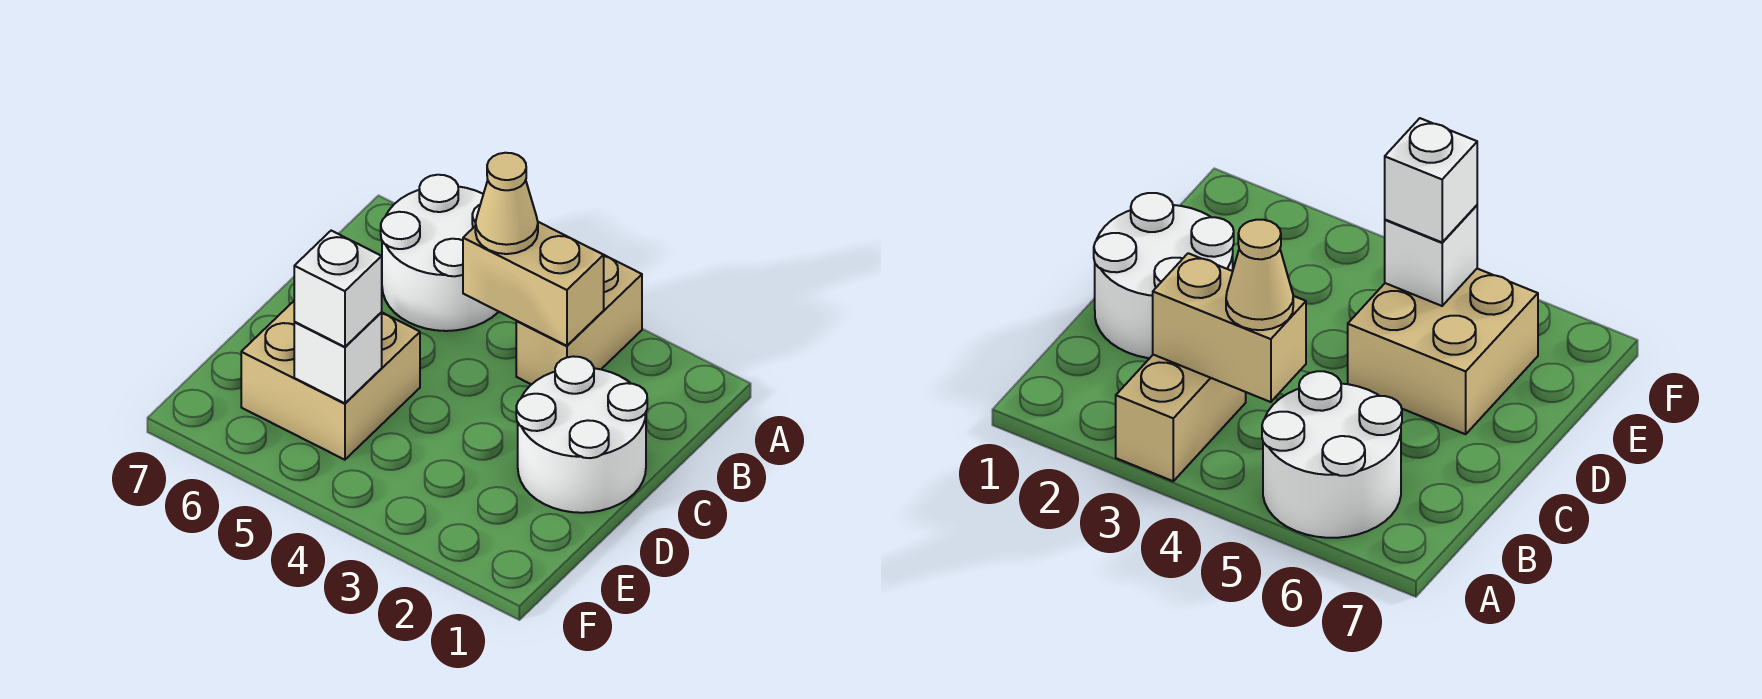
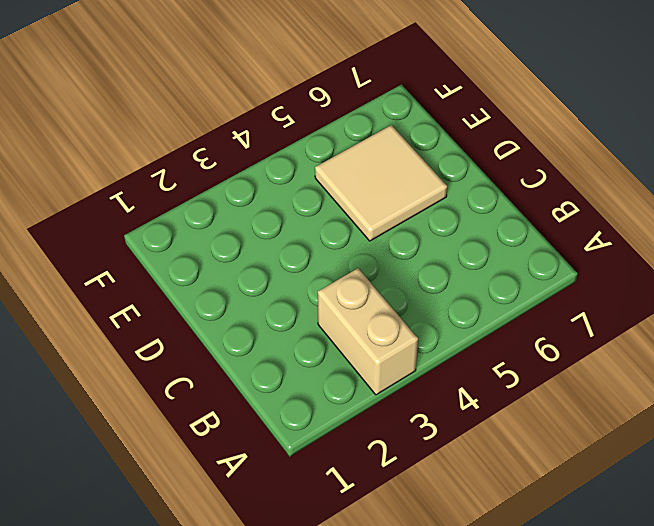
tan 2x2 tile [315,125,447,241] -> tan 2x2 brick [241,301,420,460]
none -> white 2x2 round brick [381,175,499,331]
none -> white 2x2 round brick [516,356,647,513]

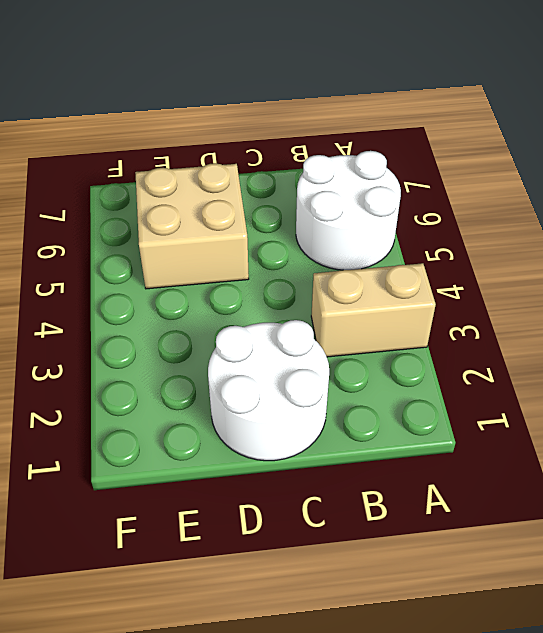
none -> tan 1x2 brick [463,222,604,346]
none -> white 1x1 brick [294,313,382,403]

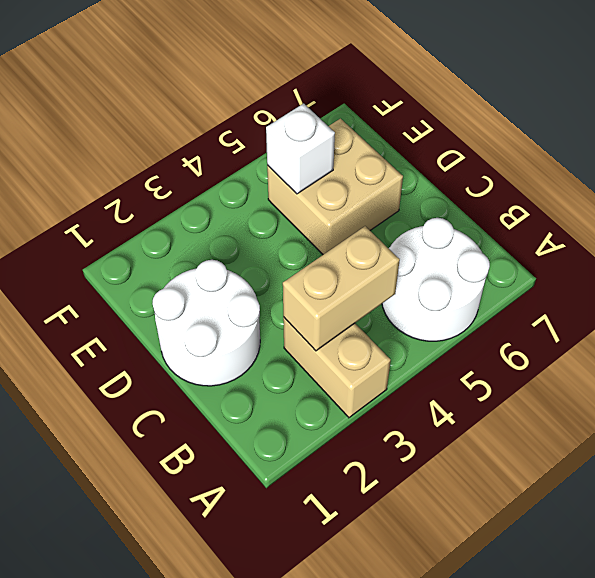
none -> tan 1x1 cone [475,153,538,254]
none -> white 1x1 brick [294,231,382,347]

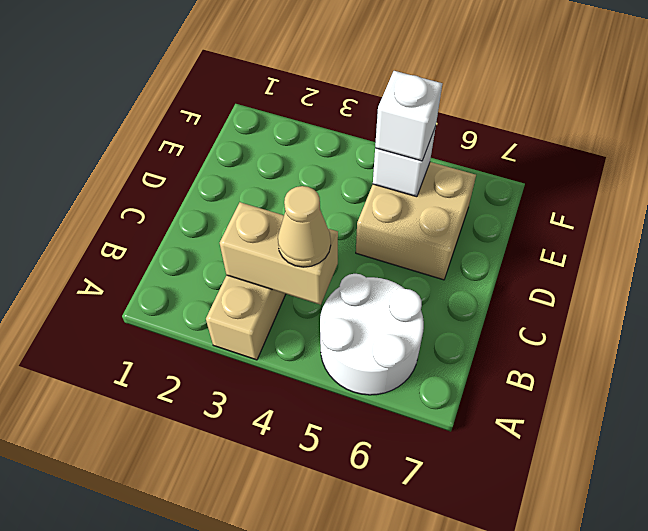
none -> white 2x2 round brick [516,356,647,513]

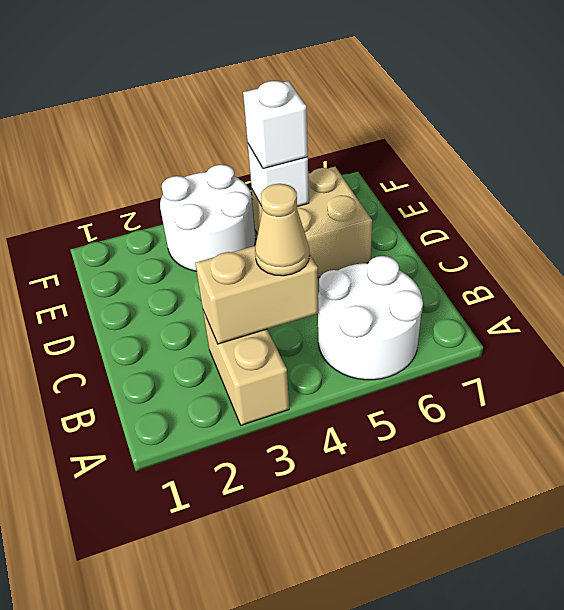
white 2x2 round brick [160,165,255,271] -> white 2x2 round brick moved to [516,356,647,513]

